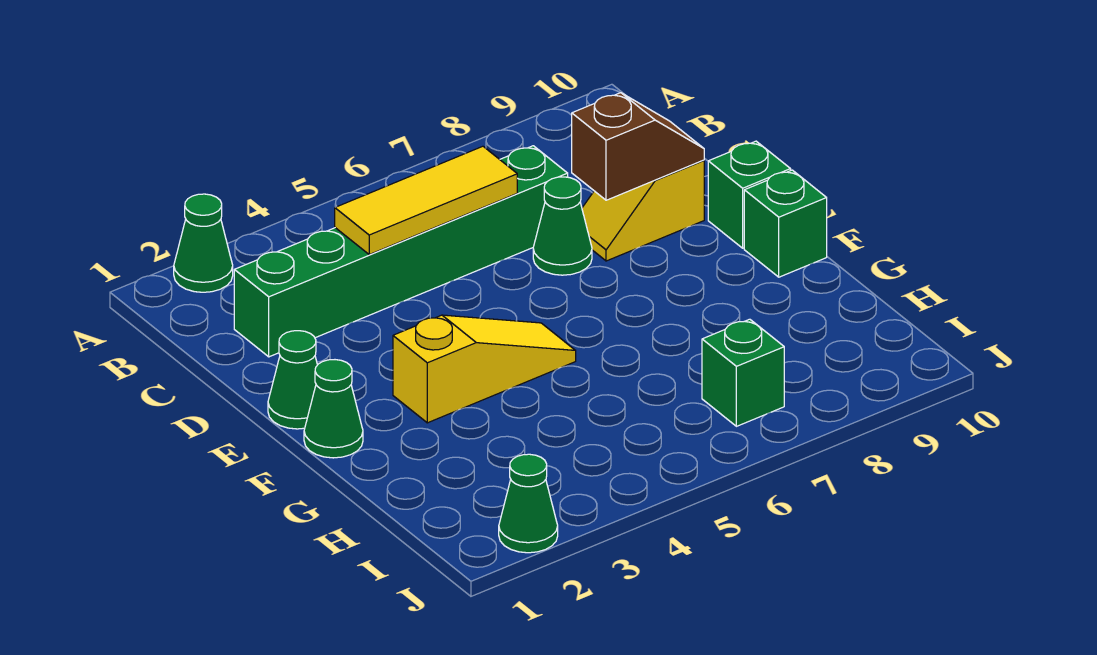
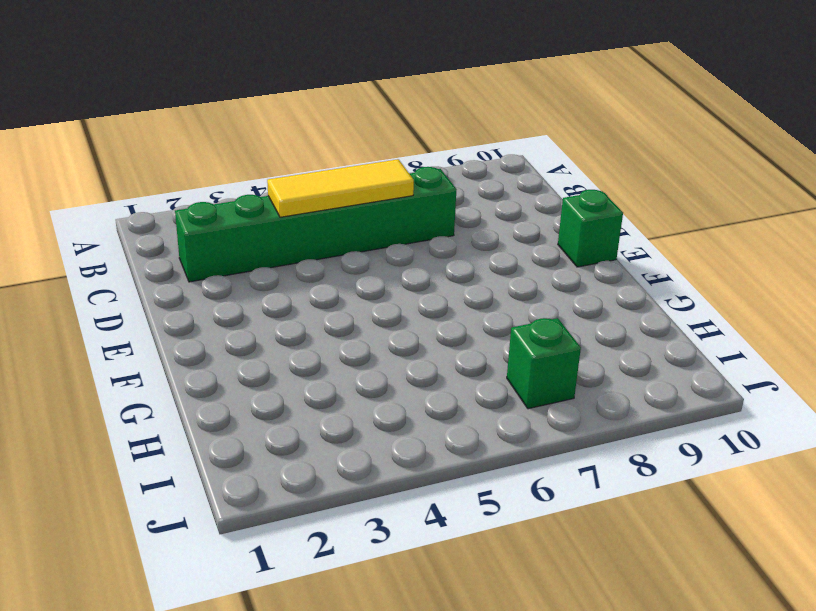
none -> green 1x1 cone [174,194,233,292]
none -> green 1x1 cone [533,177,592,275]
none -> yellow 1x2 slope [582,160,704,261]

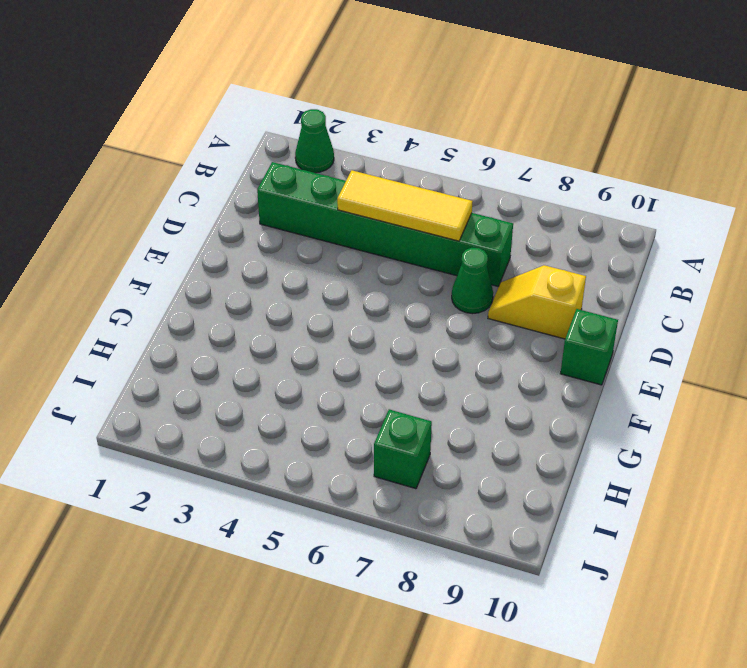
none -> green 1x1 cone [268,331,317,429]
none -> green 1x1 cone [304,360,363,458]
none -> yellow 1x3 slope [393,315,576,423]

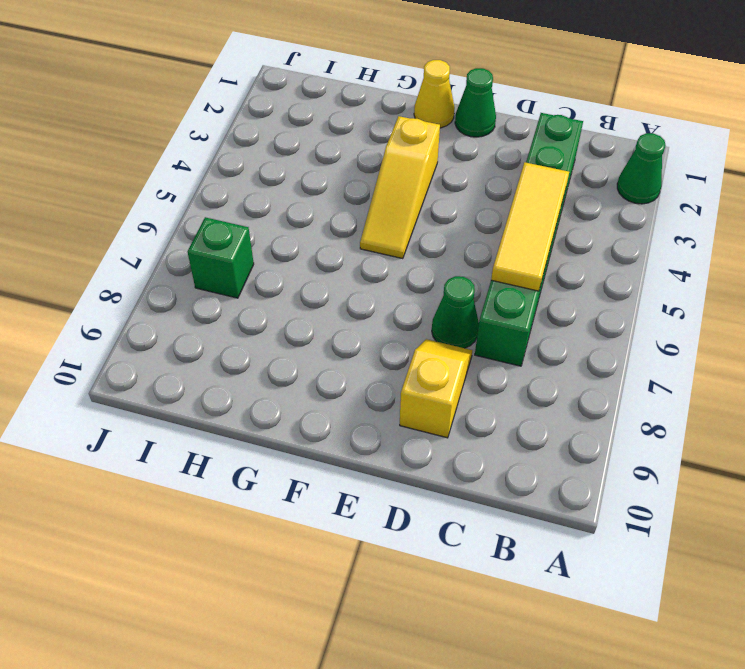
yellow 1x1 cone [414,60,455,128] -> green 1x1 cone [304,360,363,458]
none -> green 1x1 brick [708,141,791,248]
none -> green 1x1 brick [744,170,827,277]
none -> green 1x1 cone [499,454,558,553]

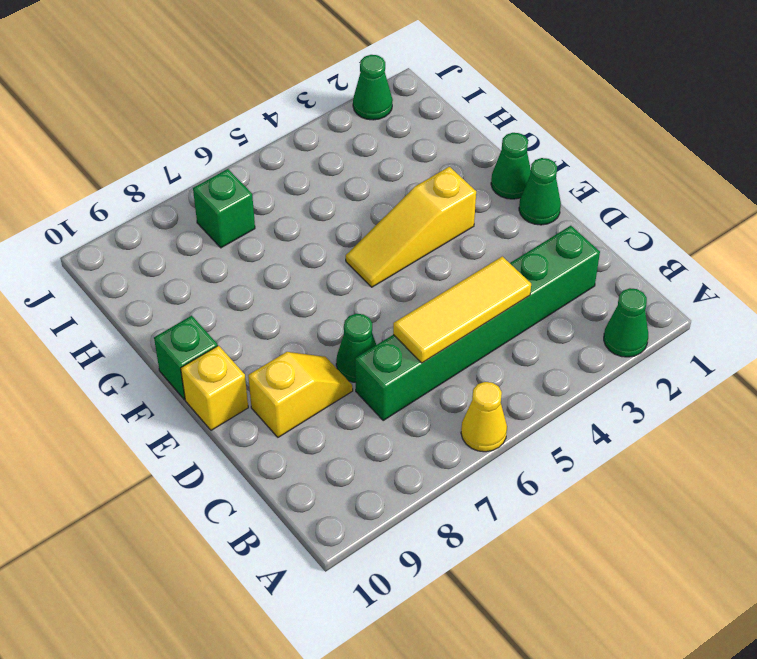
yellow 1x1 cone [461,382,507,452] -> none
yellow 1x1 brick [181,346,248,430] -> green 1x1 brick [708,141,791,248]
none -> brown 1x2 slope [572,93,704,200]

